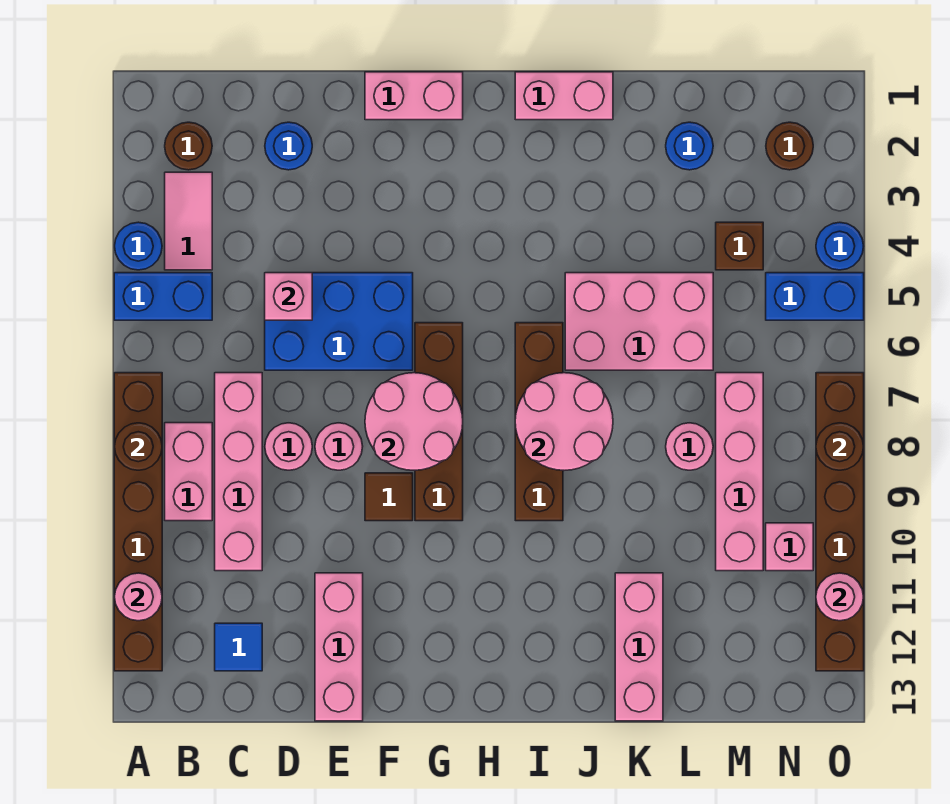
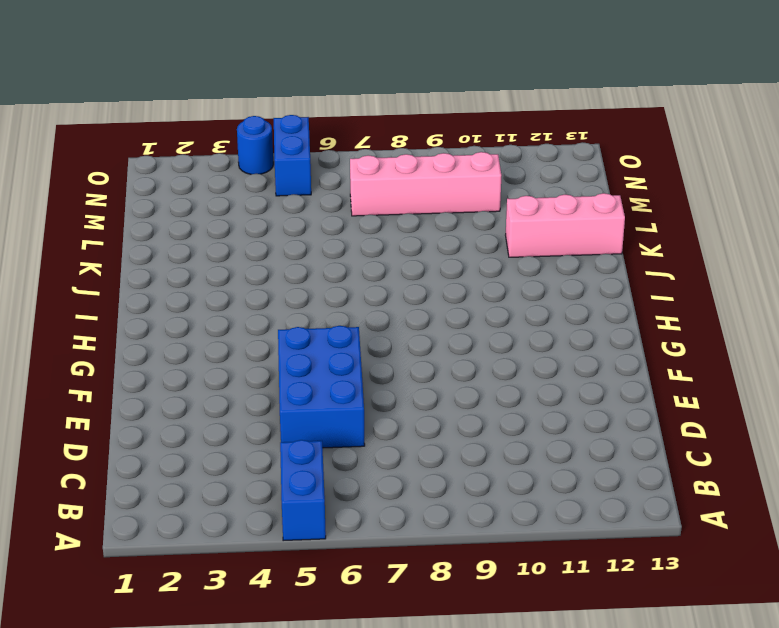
none -> blue 1x1 round brick [115,222,162,270]
none -> brown 1x6 brick [114,373,162,671]
none -> brown 1x1 round brick [165,122,212,170]
none -> pink 1x2 tile [165,172,212,270]

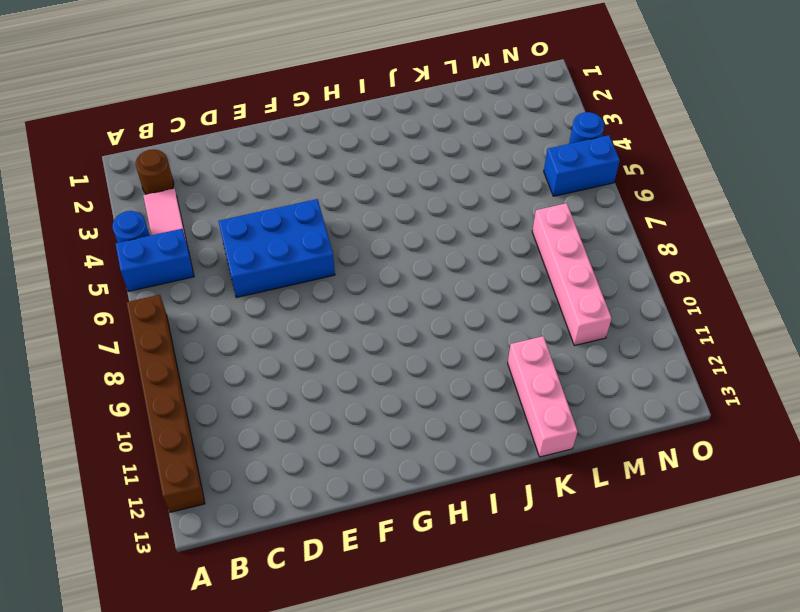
none -> pink 1x2 brick [165,423,212,521]
none -> pink 1x4 brick [215,373,262,571]
none -> blue 1x1 tile [215,623,262,671]
none -> blue 1x1 round brick [265,122,312,170]

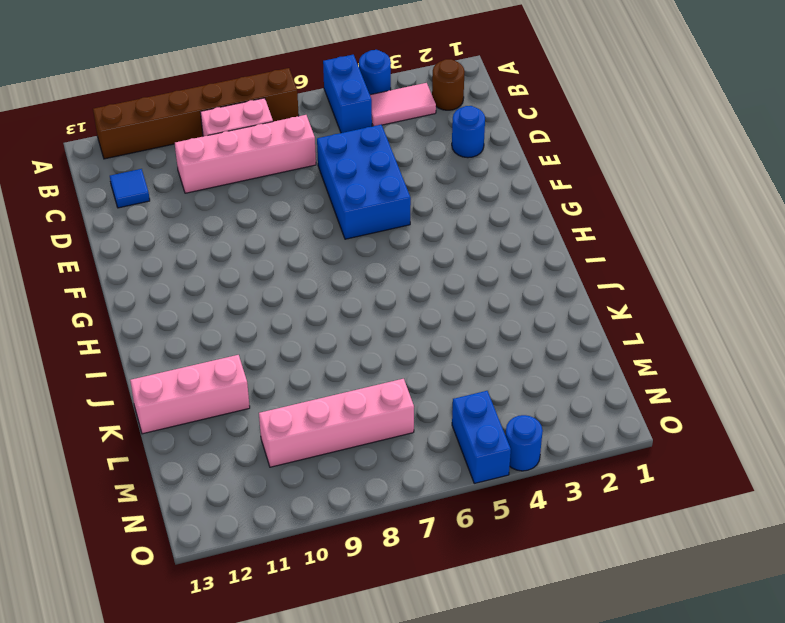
none -> pink 1x1 round brick [265,423,312,470]
none -> pink 1x1 round brick [315,423,363,470]
none -> pink 1x3 brick [315,573,363,721]
none -> pink 1x2 brick [365,72,463,120]

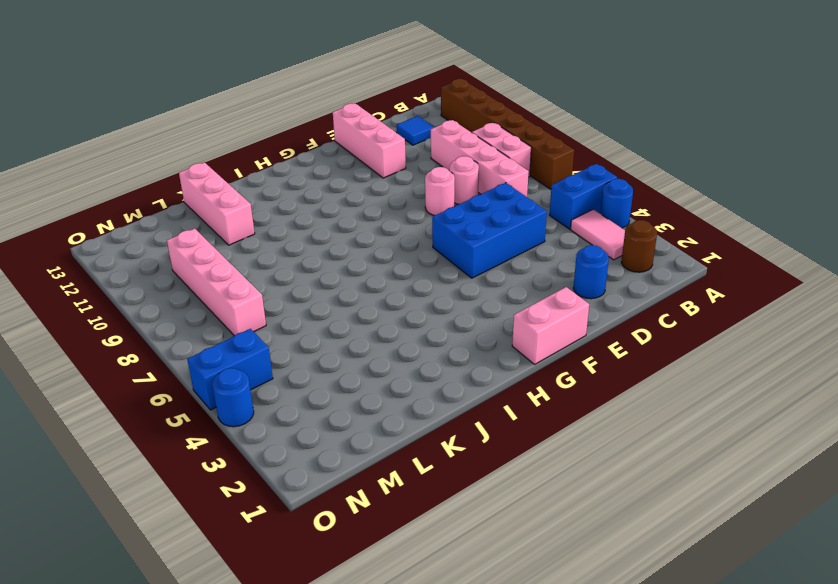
none -> brown 1x1 tile [365,473,413,521]
none -> brown 1x4 brick [415,323,463,521]
none -> pink 1x2 brick [515,72,613,120]
none -> brown 1x4 brick [515,323,563,521]

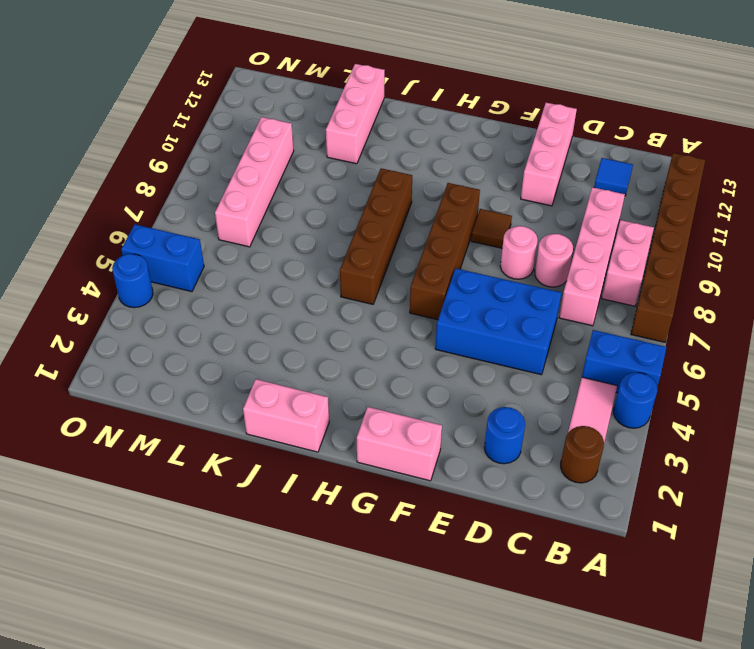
none -> pink 2x3 brick [565,273,713,370]
none -> blue 1x1 round brick [666,122,713,170]
none -> pink 1x1 round brick [666,423,713,470]
none -> brown 1x1 brick [716,222,763,270]

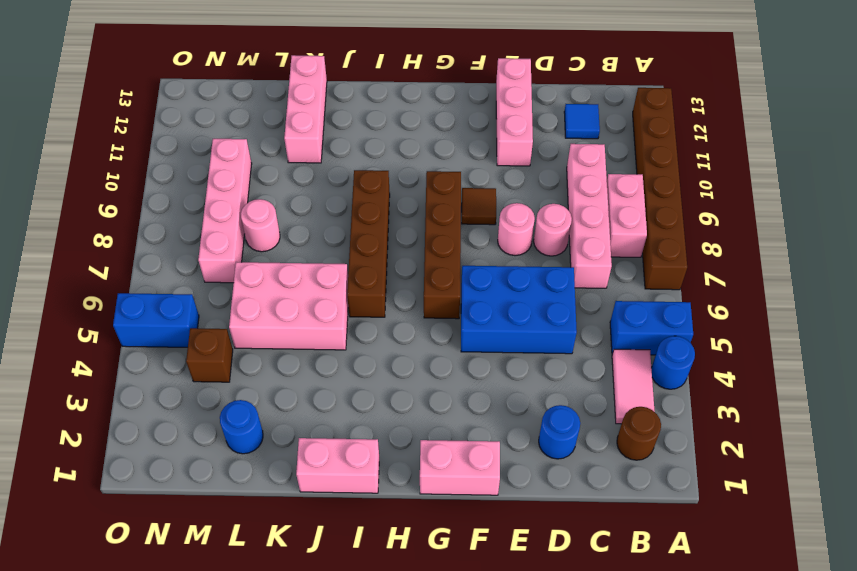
none -> brown 1x1 round brick [766,122,813,170]
none -> pink 1x1 brick [766,523,813,571]
none -> blue 1x1 round brick [816,222,864,270]
none -> brown 1x6 brick [816,373,864,671]

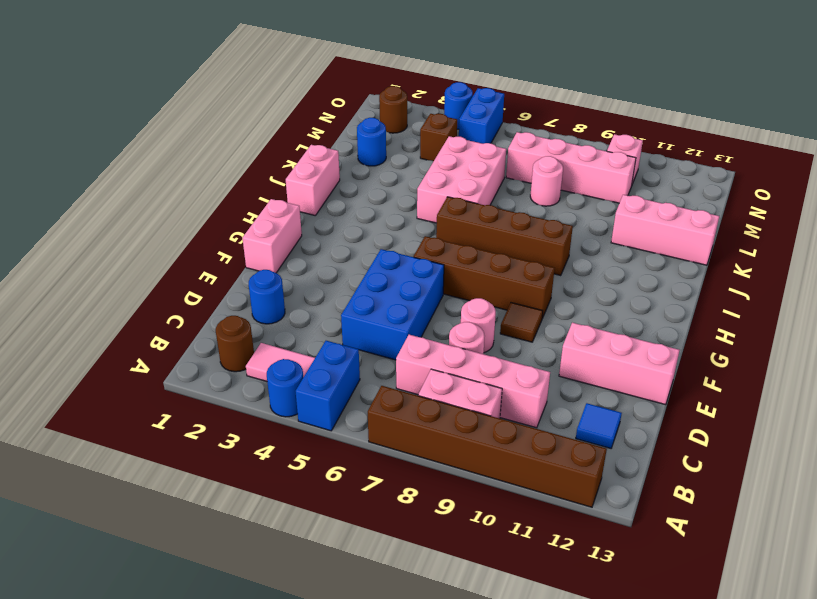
none -> brown 1x6 brick [816,373,864,671]
none -> brown 1x1 round brick [115,423,162,470]
none -> pink 1x1 round brick [115,573,162,621]
none -> pink 1x1 brick [265,273,312,320]

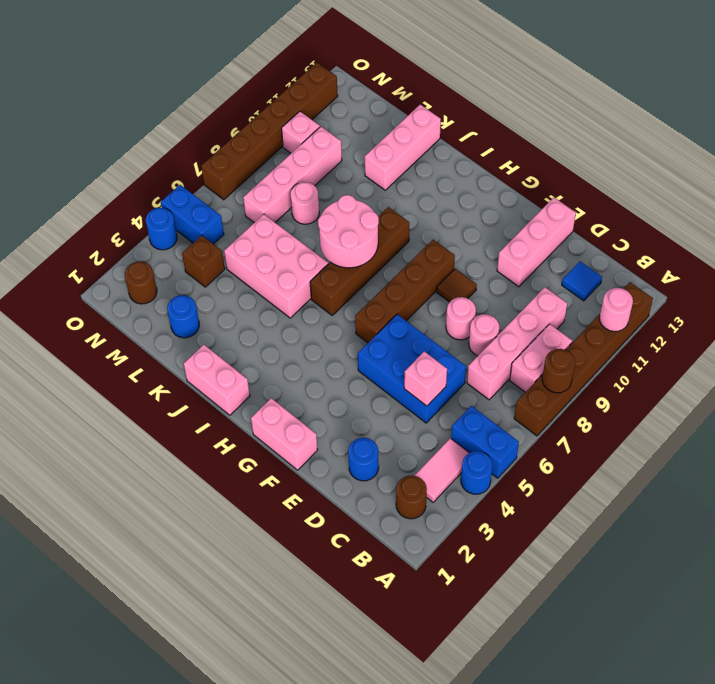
none -> pink 2x2 round brick [365,373,463,470]
none -> brown 1x1 round brick [816,423,864,470]
none -> pink 1x1 round brick [816,573,864,621]

